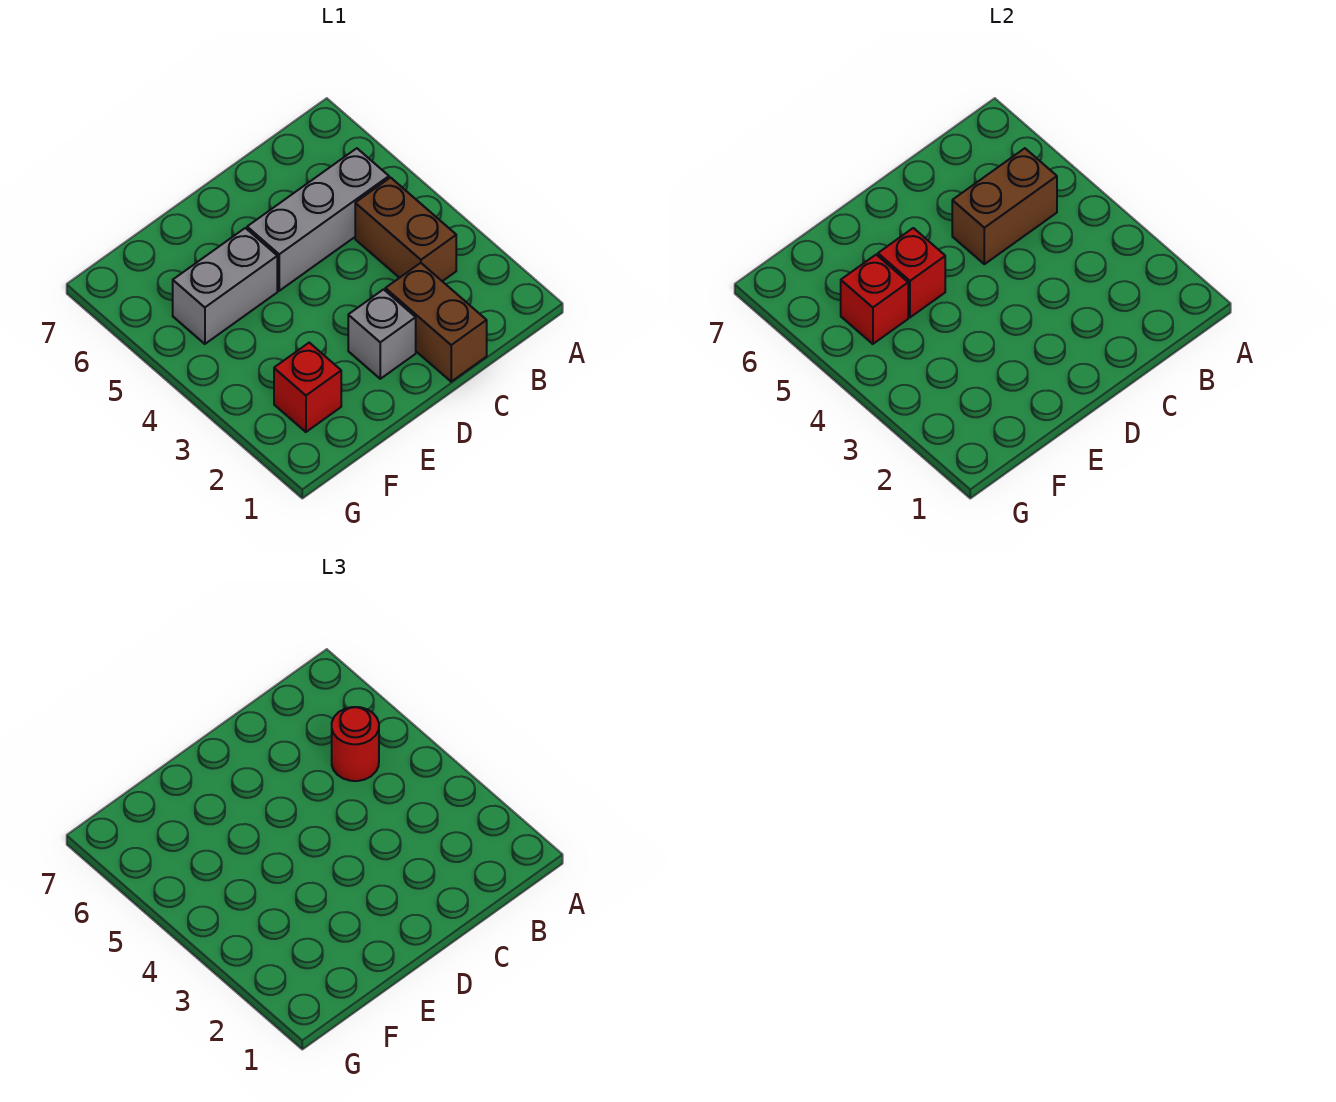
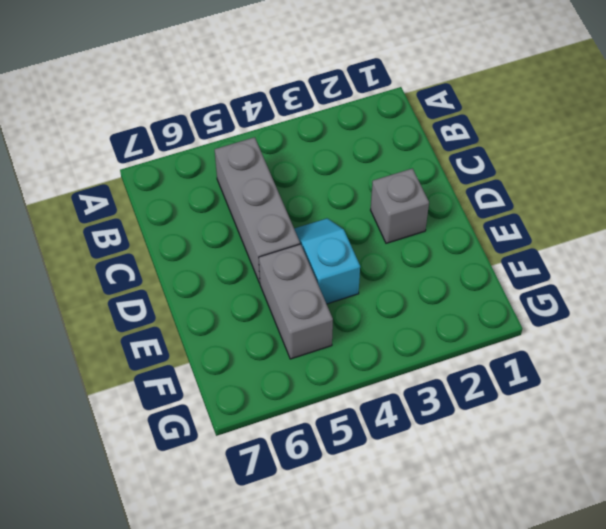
cyan 1x2 slope [294,218,360,304] -> none
none -> brown 1x2 brick [355,178,456,281]
none -> brown 1x2 brick [385,263,487,382]

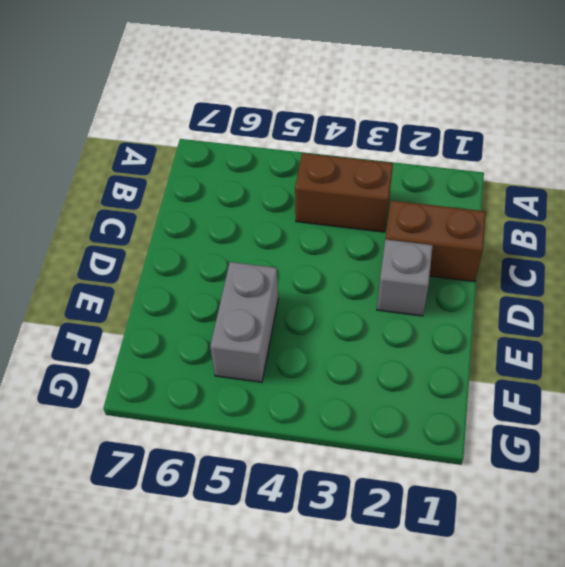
none -> grey 1x3 brick [247,148,389,291]
none -> red 1x1 brick [274,343,341,432]

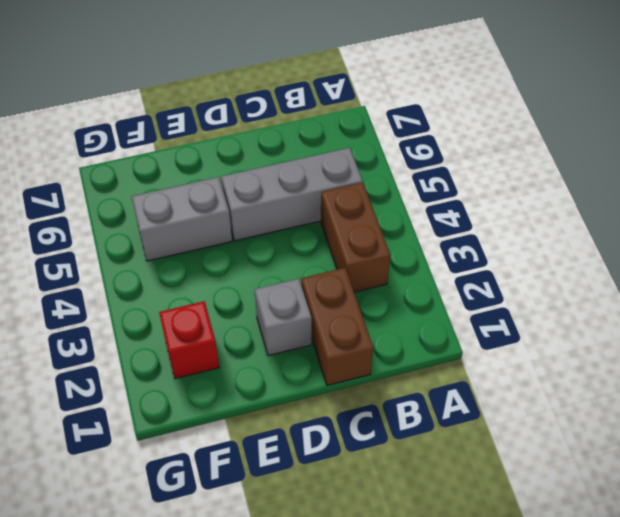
none -> brown 1x2 brick [952,148,1057,264]
none -> red 1x1 brick [878,228,945,317]

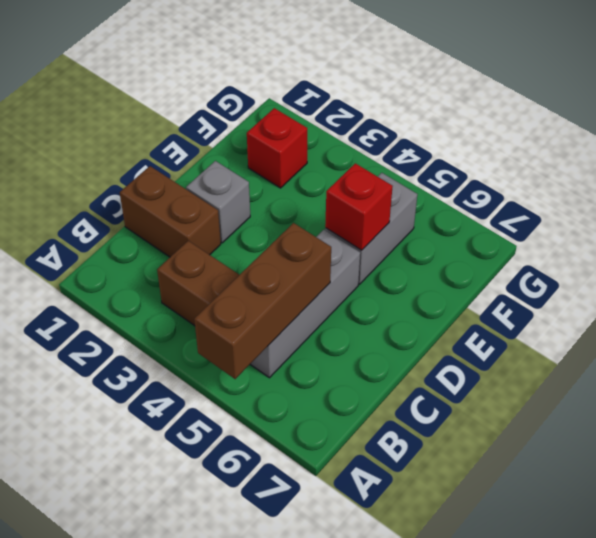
brown 1x3 brick [194,223,331,379] -> brown 1x2 brick [952,148,1057,264]
none -> red 1x1 brick [841,255,908,344]
none -> red 1x1 round brick [332,707,379,781]

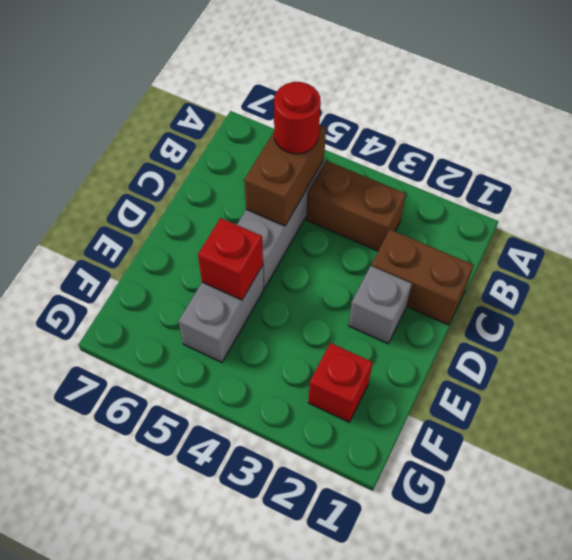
none -> red 1x1 brick [841,255,908,344]

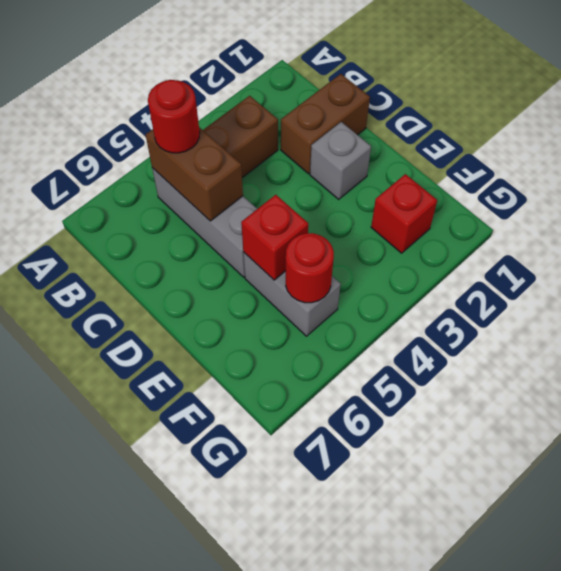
red 1x1 round brick [286,233,334,303] -> red 1x1 brick [841,255,908,344]

